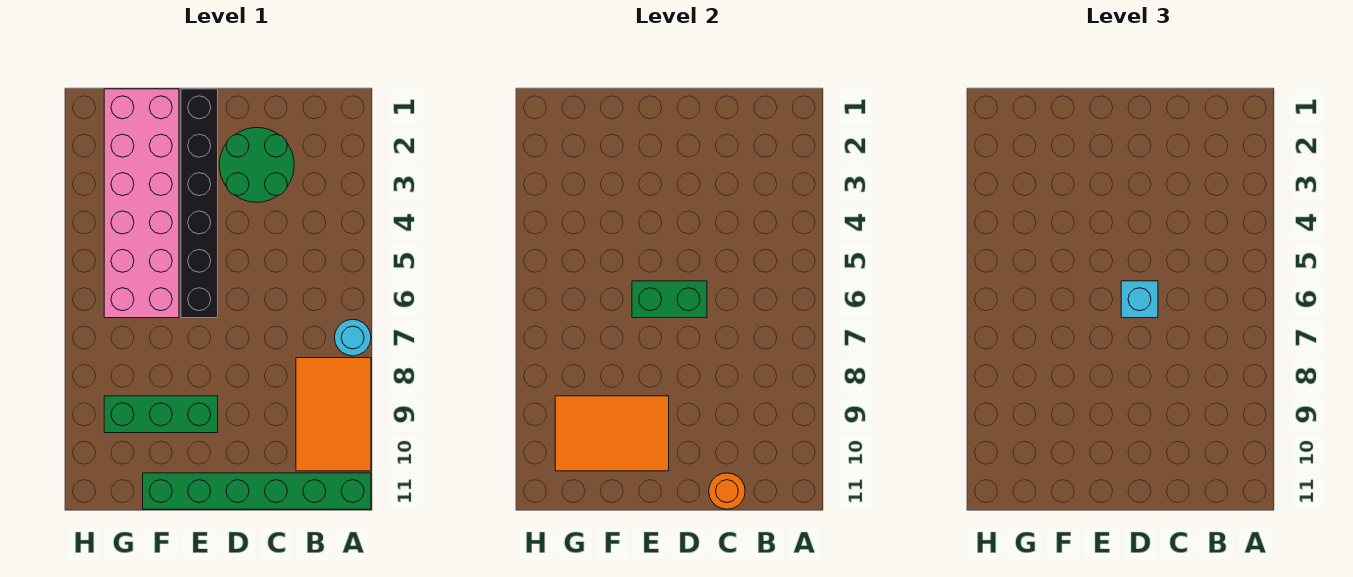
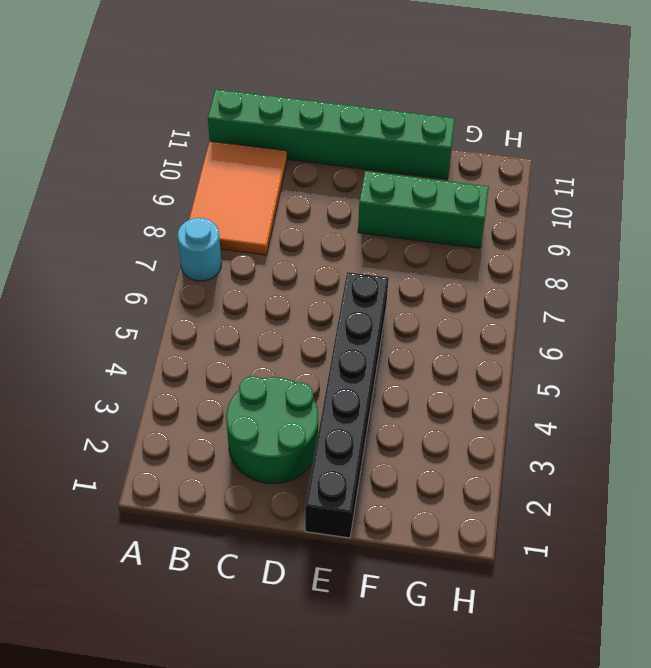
none -> pink 2x6 brick [104,89,179,318]
none -> orange 1x1 round brick [709,473,745,509]

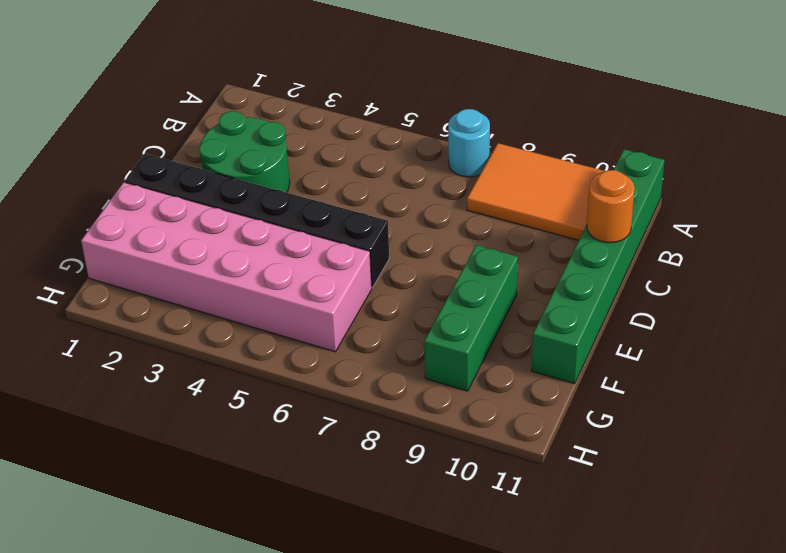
none -> green 1x2 brick [632,281,707,318]
none -> orange 2x3 tile [555,396,669,471]

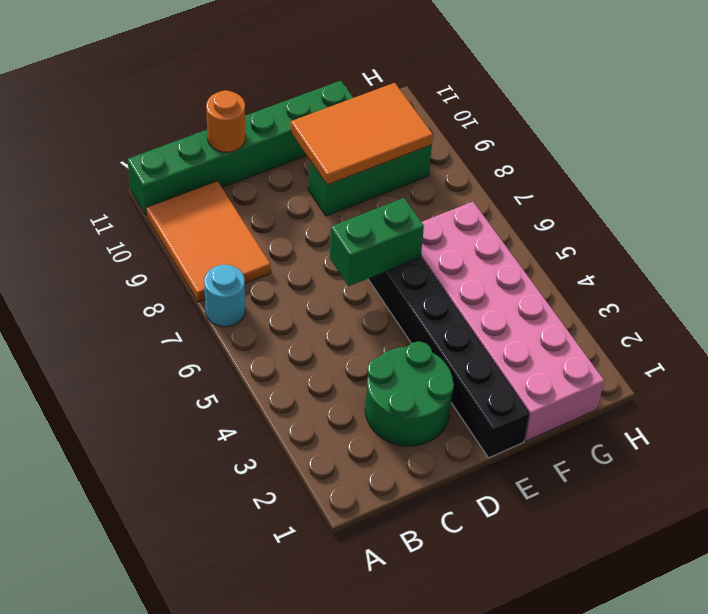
none -> cyan 1x1 brick [1121,281,1158,318]

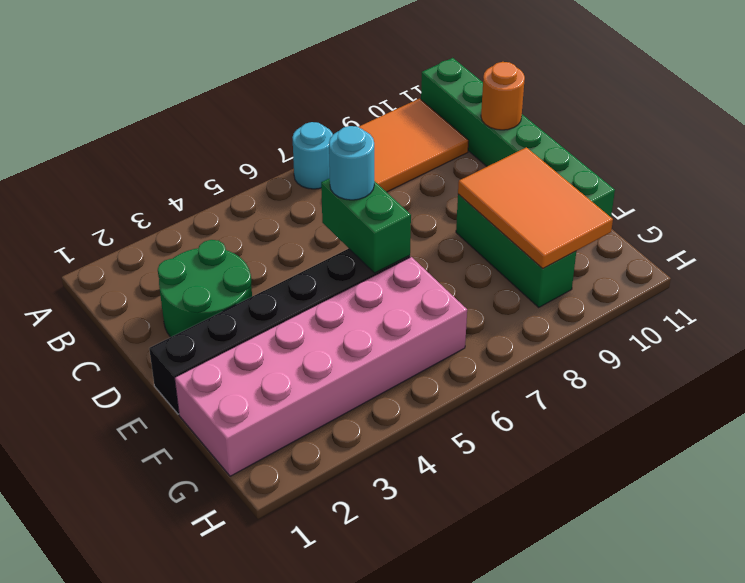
cyan 1x1 round brick [329,126,374,200] -> cyan 1x1 brick [1121,281,1158,318]

